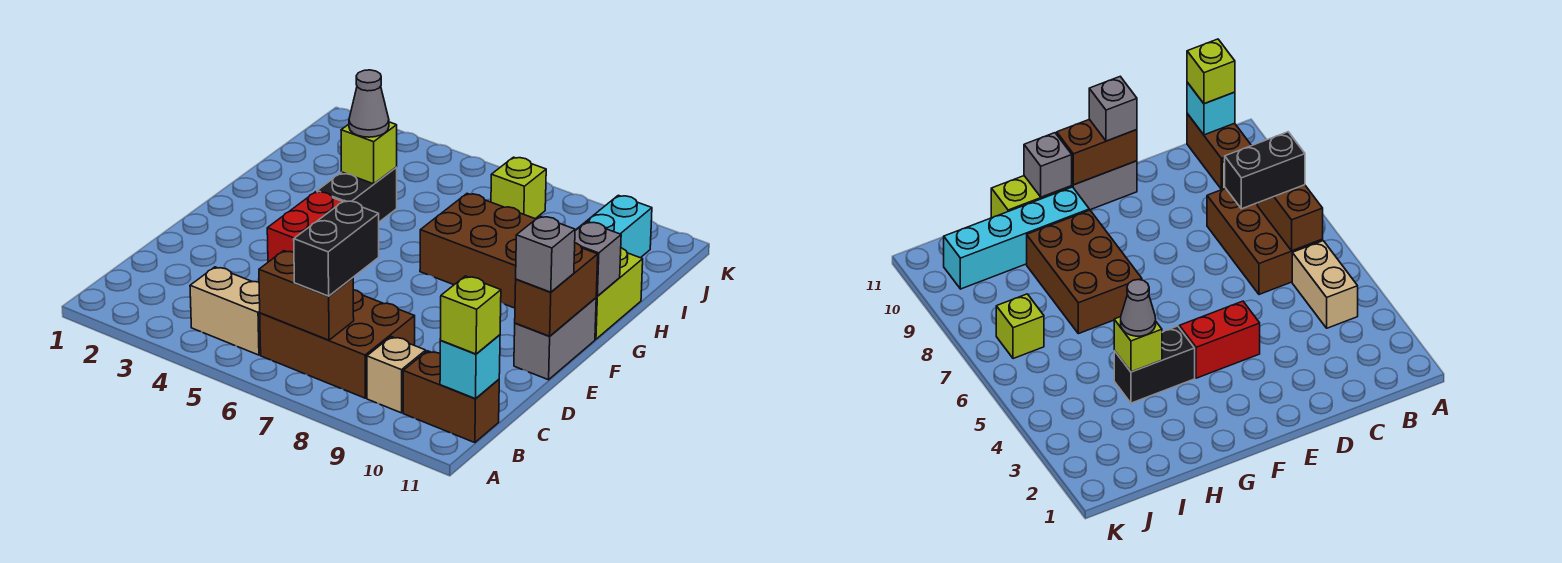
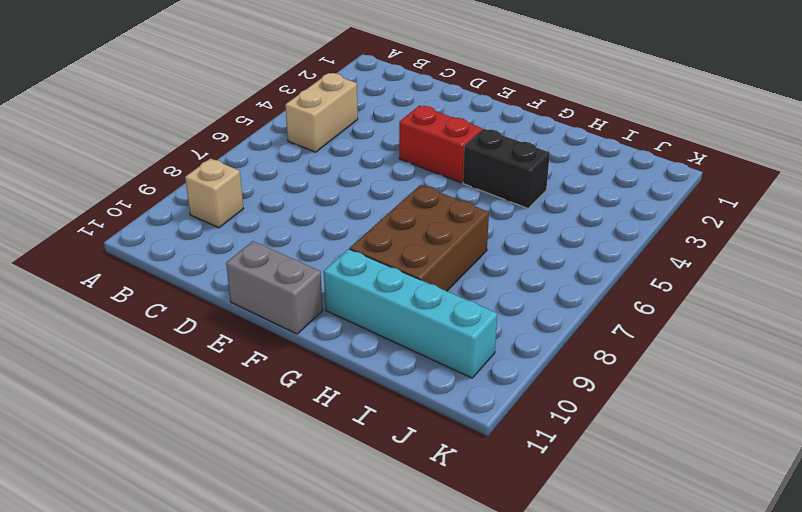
none -> brown 2x3 brick [260,290,415,398]
none -> brown 1x2 brick [403,351,499,443]
none -> lime 1x2 brick [595,248,643,339]

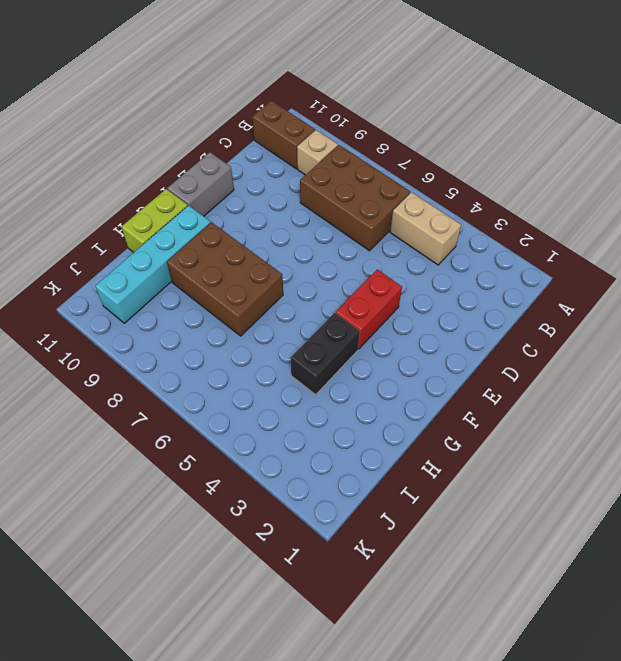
none -> lime 1x1 brick [491,157,546,219]
none -> brown 1x2 brick [259,251,354,340]
none -> cyan 1x1 brick [440,335,500,399]

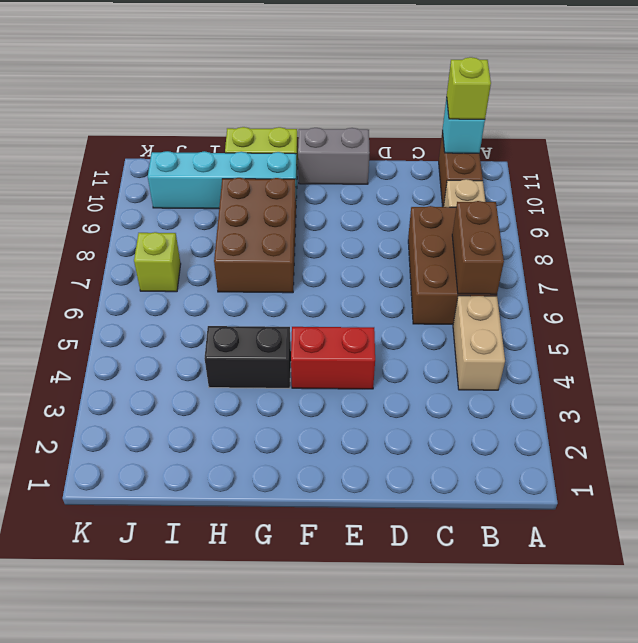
none -> brown 1x2 brick [515,243,598,336]
none -> grey 1x1 brick [575,222,621,296]
none -> lime 1x1 brick [341,122,397,184]

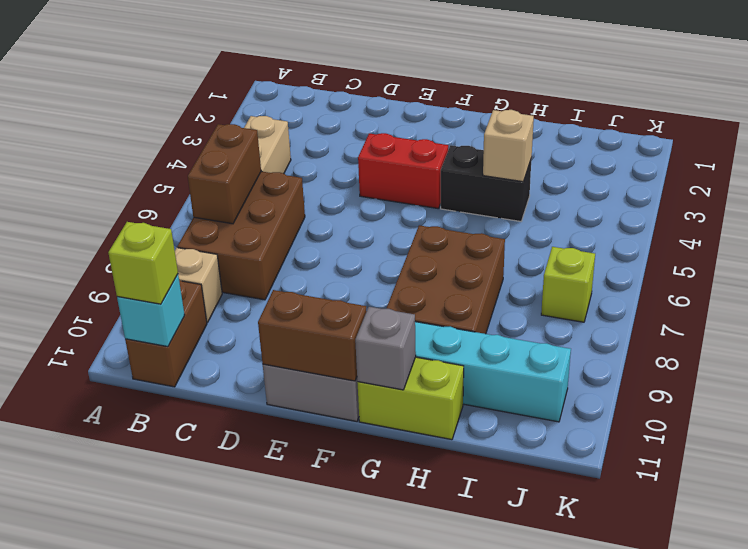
tan 1x1 brick [483,110,534,182] -> lime 1x1 brick [341,122,397,184]
none -> black 1x2 brick [294,201,379,296]
none -> grey 1x1 brick [516,216,575,292]
none -> grey 1x1 cone [349,70,389,137]

